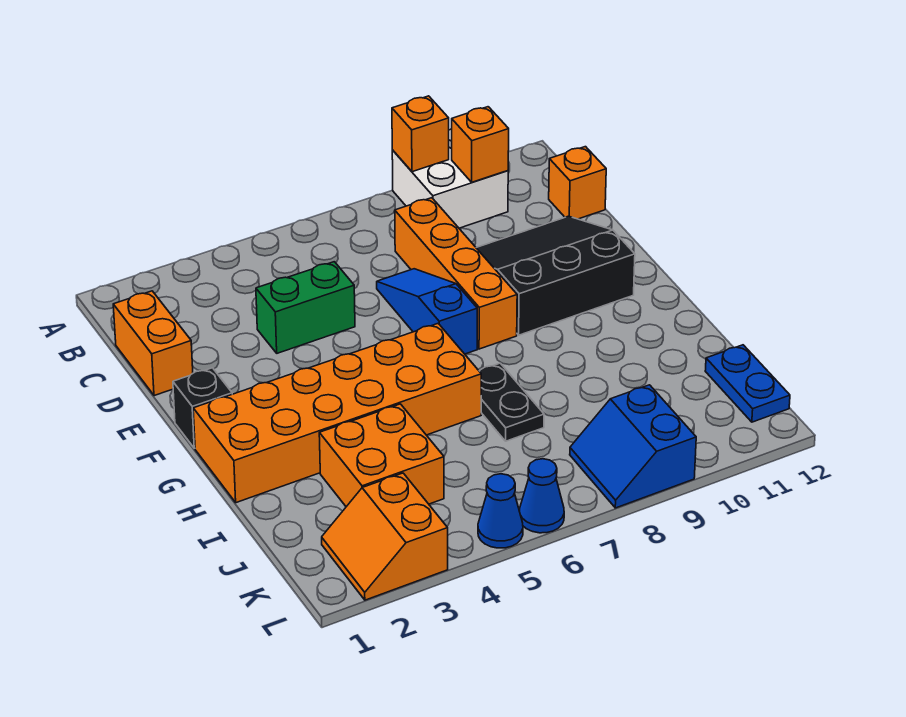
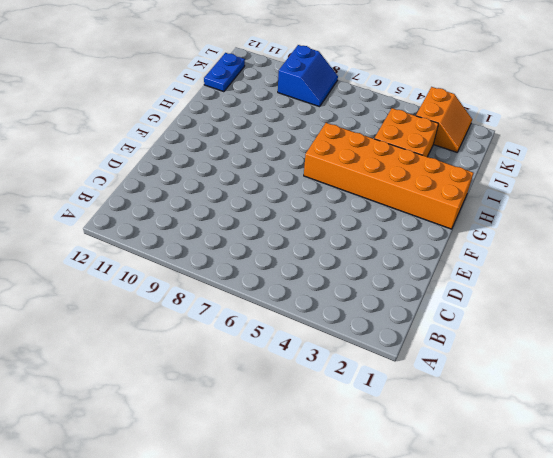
none -> white 2x2 brick [392,129,508,228]
none -> orange 1x2 brick [113,291,193,396]
none -> orange 1x4 brick [395,198,517,349]

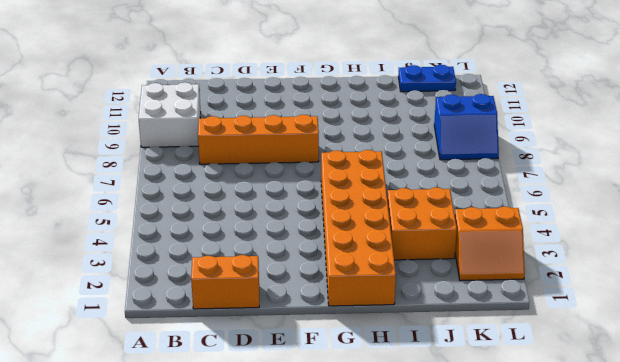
none -> orange 1x1 brick [549,147,606,219]
none -> green 1x2 brick [256,262,355,353]
none -> blue 1x3 slope [377,269,477,354]

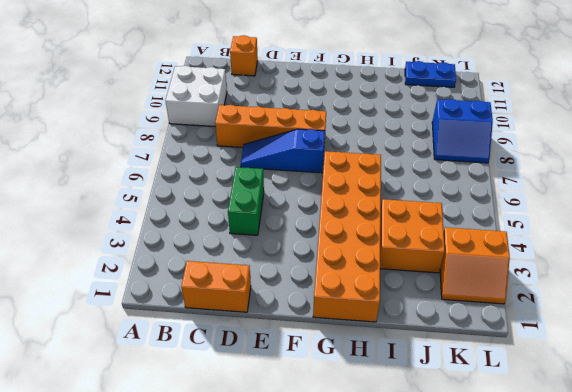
none -> black 3x3 slope [476,216,635,335]
none -> black 1x1 brick [173,368,232,448]
none -> black 1x2 plate [479,363,544,441]

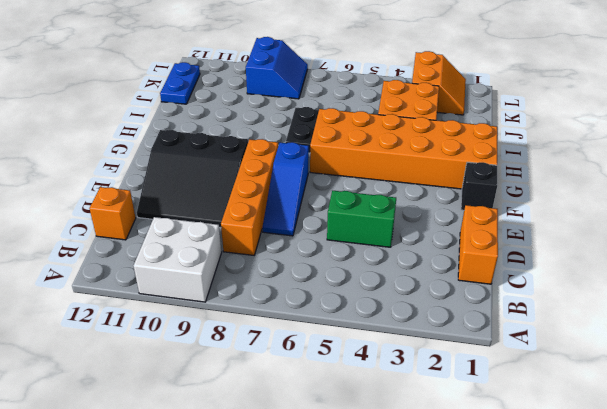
none -> blue 1x1 cone [478,474,523,548]
none -> blue 1x1 cone [519,459,564,533]
none -> orange 1x1 brick [392,96,449,172]

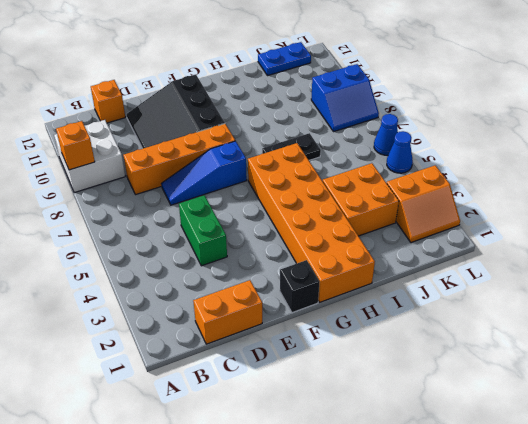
none -> orange 1x1 brick [452,107,509,182]

